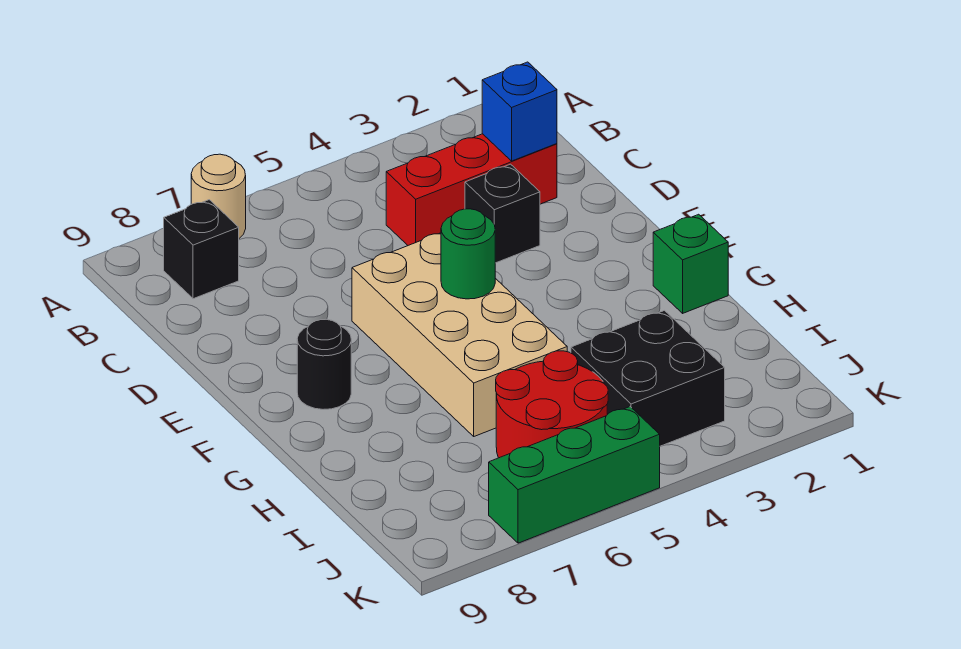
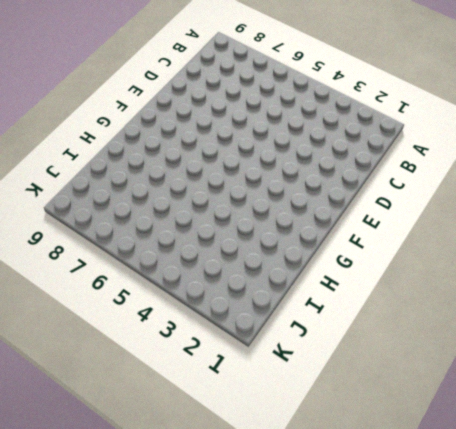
none -> tan 1x1 round brick [191,154,246,238]
none -> black 1x1 brick [164,200,239,299]
none -> red 1x3 brick [386,134,557,245]

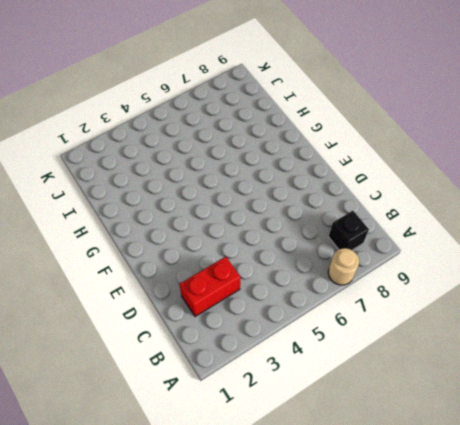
red 1x2 brick [180,257,241,317] -> red 1x3 brick [386,134,557,245]
none -> black 1x1 brick [465,164,540,263]
none -> tan 2x4 brick [352,233,567,436]
none -> black 1x1 round brick [297,319,351,409]

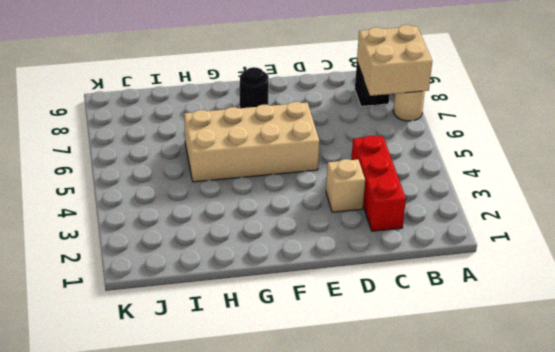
tan 2x2 brick [357,25,432,96] -> none
tan 1x1 brick [326,159,365,212] -> black 1x1 brick [465,164,540,263]
none -> green 1x1 brick [653,214,728,313]
none -> black 2x2 brick [571,311,725,446]
none -> red 2x2 round brick [496,351,608,458]

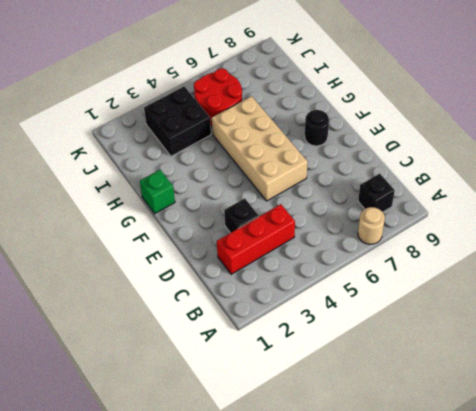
none -> green 1x3 brick [489,407,660,543]
none -> blue 1x1 brick [482,62,557,161]
none -> green 1x1 round brick [441,209,495,299]

